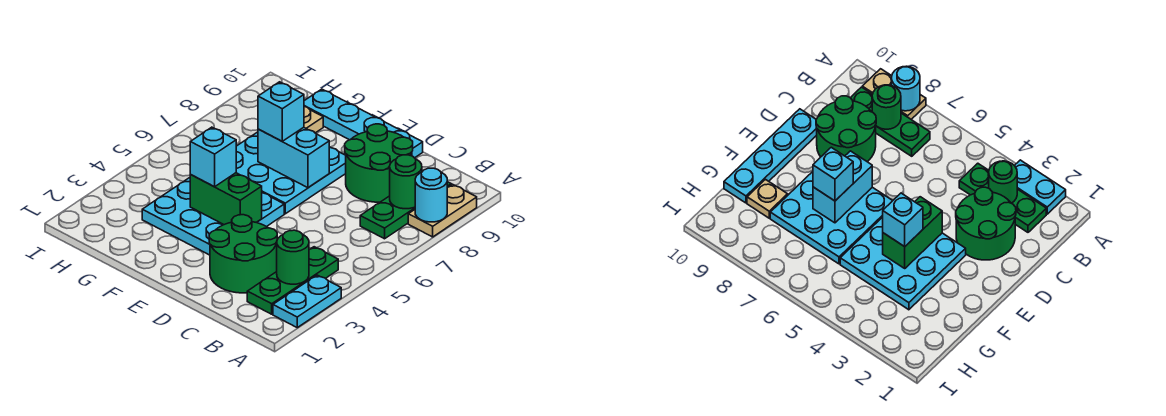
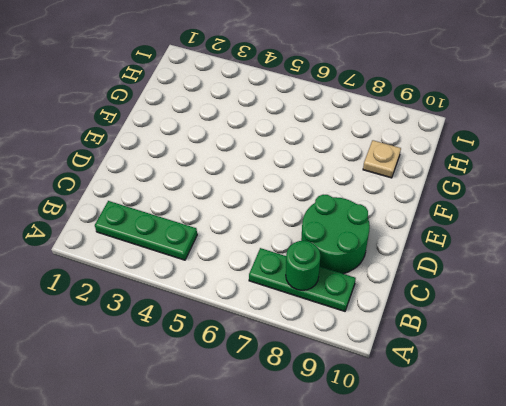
none -> cyan 1x2 plate [273,275,341,328]
none -> tan 1x2 plate [408,184,477,237]
none -> green 2x2 round brick [209,215,277,293]

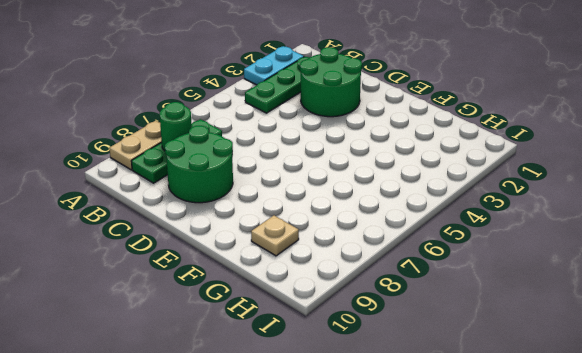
none -> cyan 1x4 plate [304,89,423,158]
none -> cyan 3x3 plate [142,178,284,255]
none -> cyan 3x3 plate [236,132,346,214]

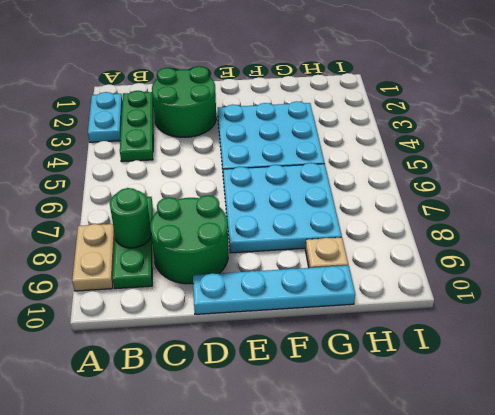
none -> cyan 1x1 round brick [415,168,447,222]
none -> green 1x1 round brick [276,230,309,284]
none -> green 1x2 brick [190,173,262,225]

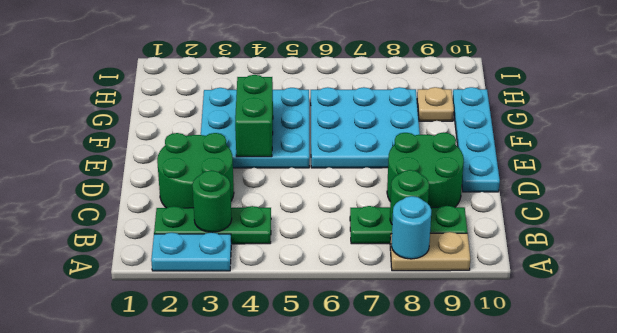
none -> cyan 1x2 brick [258,127,329,188]
none -> cyan 1x1 brick [190,127,236,187]
none -> cyan 1x1 brick [258,82,304,141]

